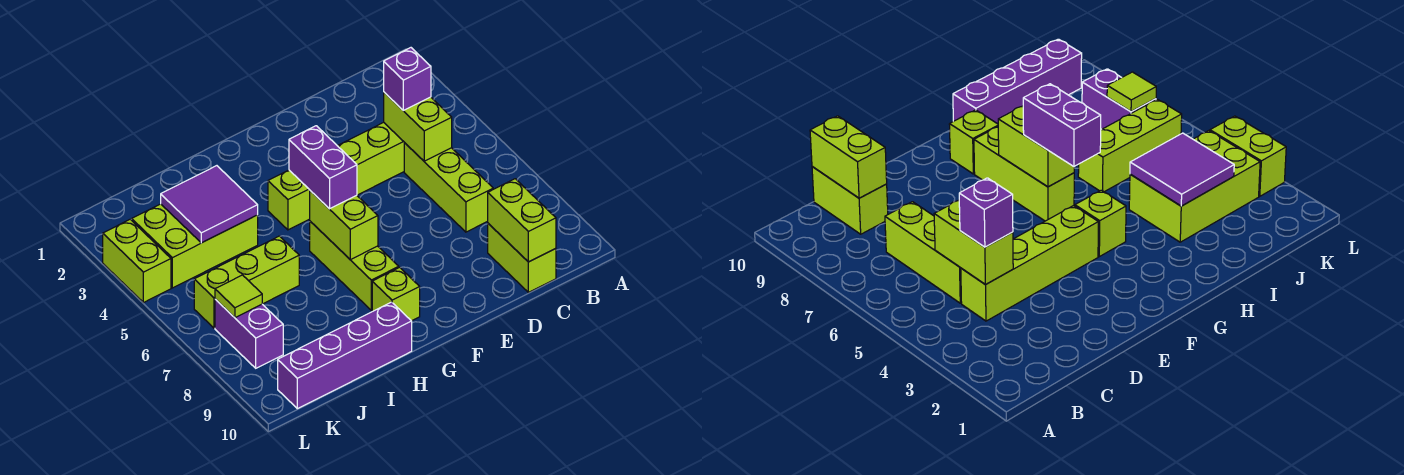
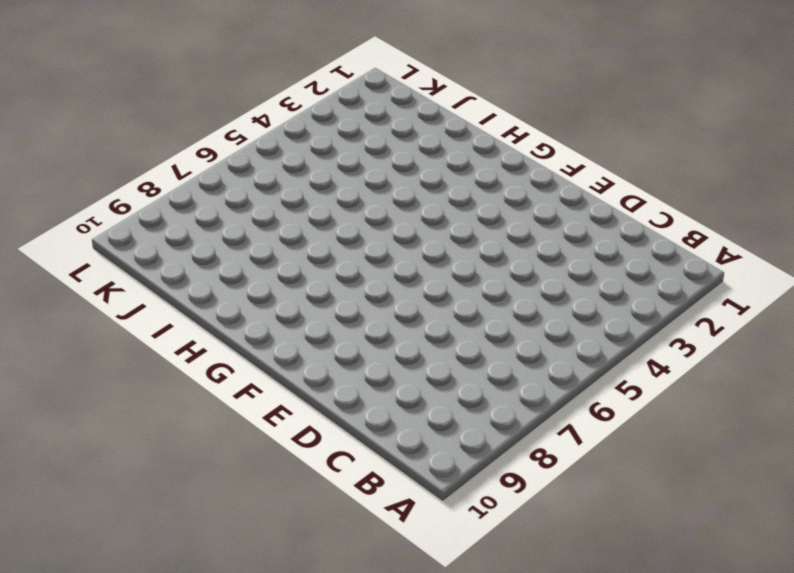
none -> lime 1x4 brick [338,122,405,195]
none -> lime 1x3 brick [404,143,493,232]
none -> lime 1x2 brick [488,223,556,292]

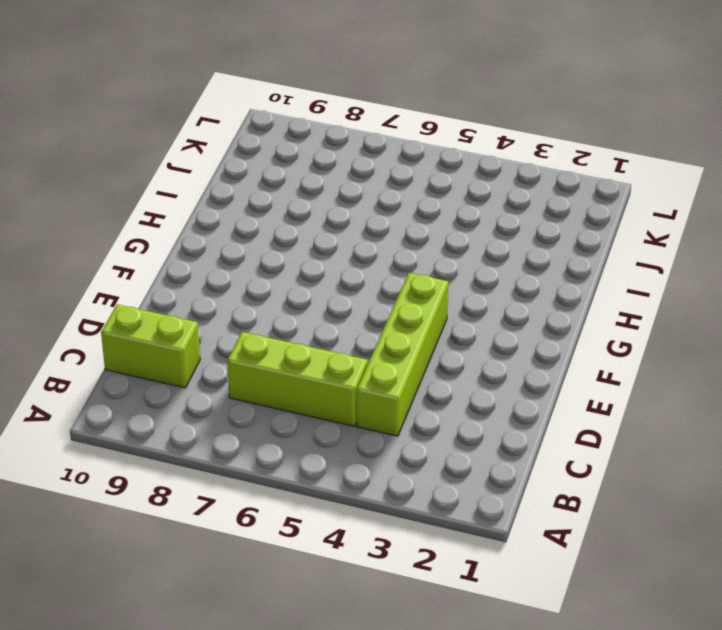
none -> lime 1x1 brick [268,170,310,230]
none -> lime 1x3 brick [310,221,399,310]
none -> lime 1x1 brick [372,267,420,321]

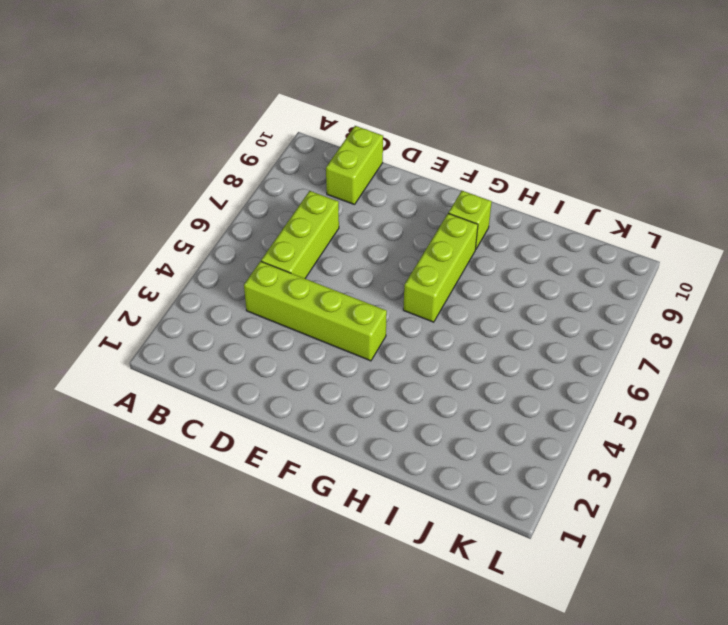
none -> lime 1x1 brick [268,170,310,230]
none -> purple 1x4 brick [278,302,412,409]
none -> lime 2x3 brick [132,204,258,288]

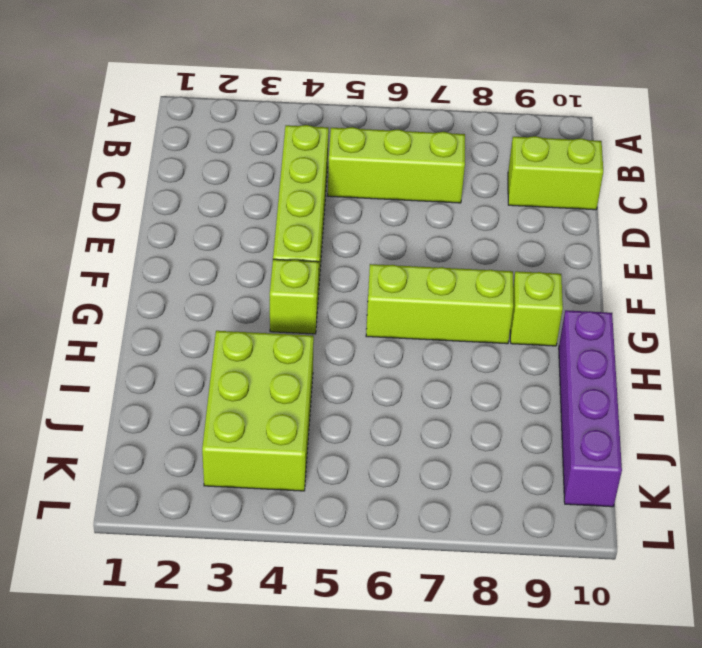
none -> lime 1x3 brick [194,236,299,328]
none -> purple 1x2 brick [215,299,283,368]
none -> lime 1x2 brick [103,219,171,303]

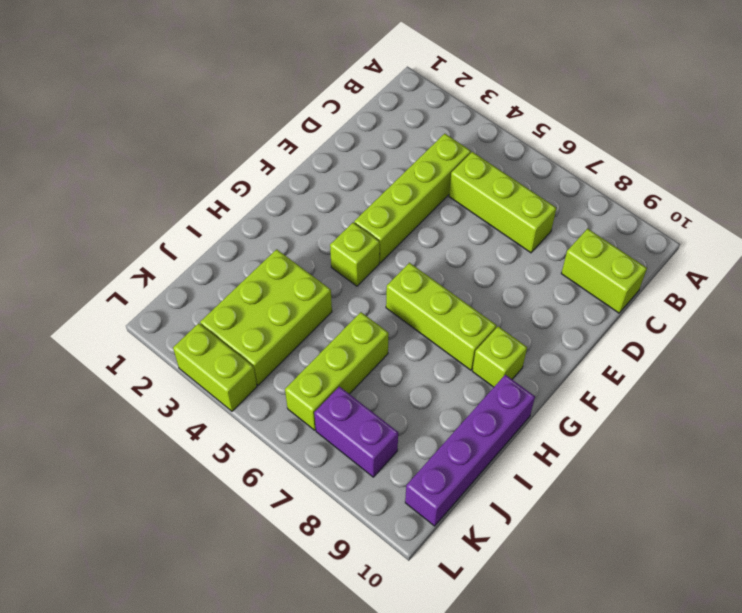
none -> lime 1x2 brick [384,92,452,161]
none -> lime 1x2 brick [488,179,556,262]
none -> lime 1x2 brick [310,191,378,260]

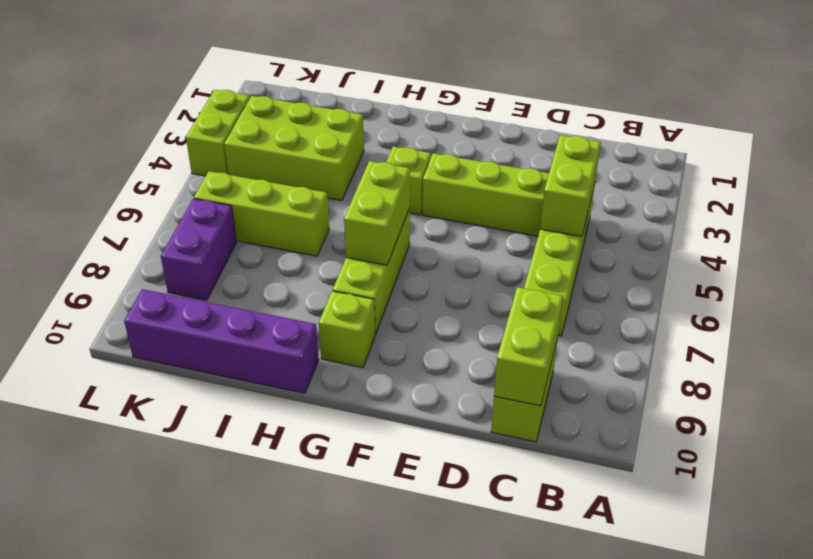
none -> purple 2x2 tile [161,166,258,243]
none -> lime 1x1 tile [215,275,262,318]
none -> purple 1x1 brick [384,48,431,110]

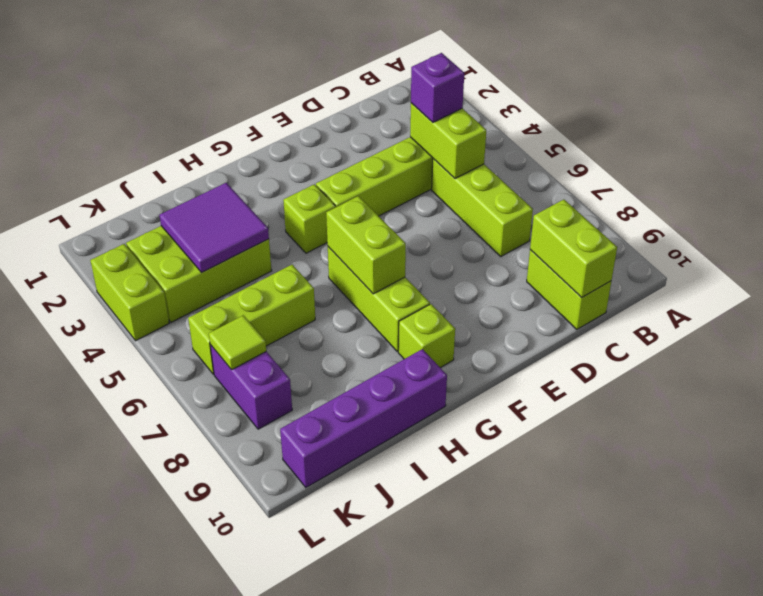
none -> purple 1x2 brick [289,126,357,209]

